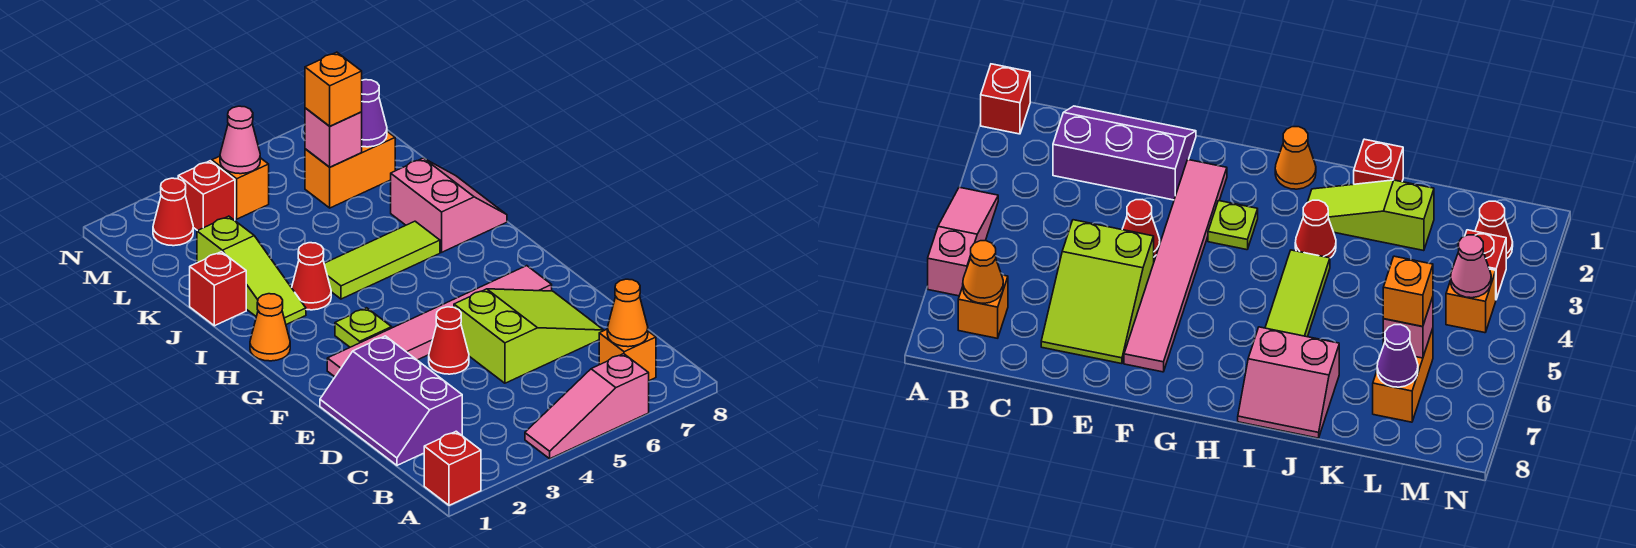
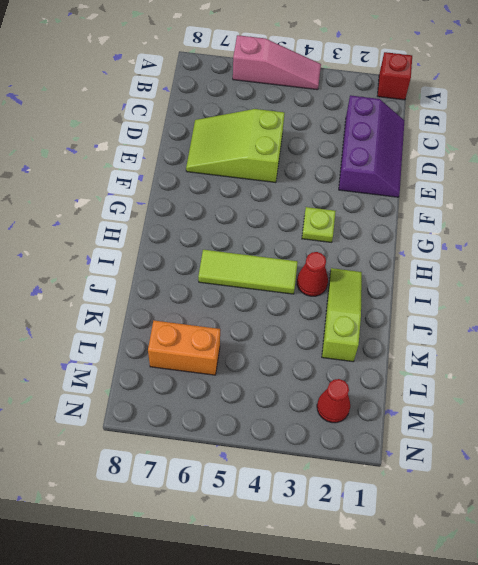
none -> orange 1x1 brick [599,330,656,381]
none -> red 1x1 cone [429,307,469,374]
none -> pink 1x6 tile [327,266,552,377]

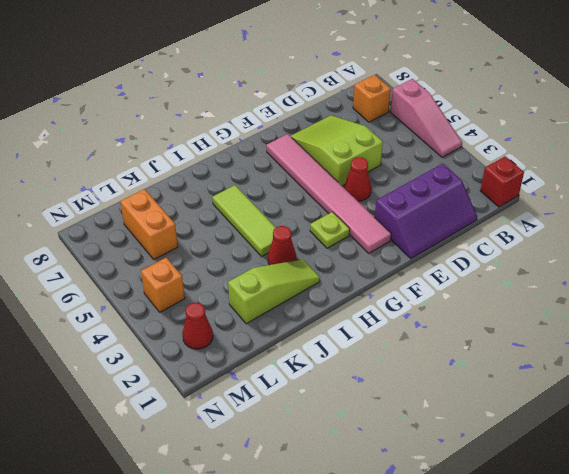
none -> orange 1x1 cone [250,294,290,361]
none -> pink 2x2 slope [391,158,507,252]
none -> red 1x1 brick [190,252,246,326]

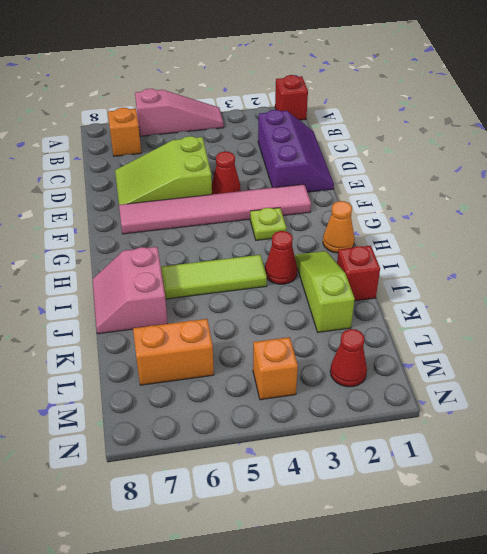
none -> red 1x1 brick [178,161,235,231]
none -> orange 1x1 cone [607,279,648,347]
none -> pink 1x1 brick [305,108,362,167]

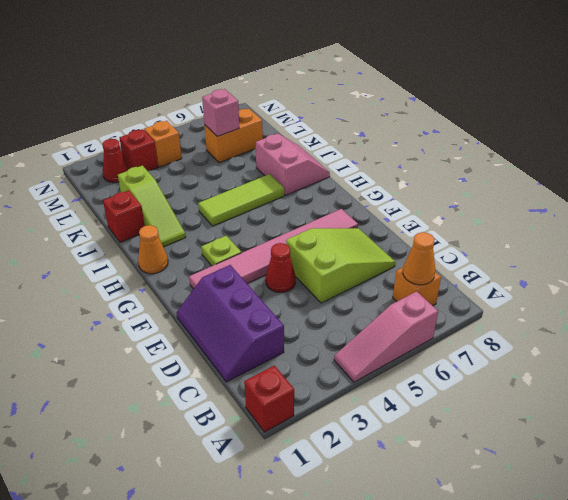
none -> red 1x1 cone [292,243,331,310]
none -> purple 1x1 cone [362,80,387,147]
none -> pink 1x1 cone [220,106,260,174]

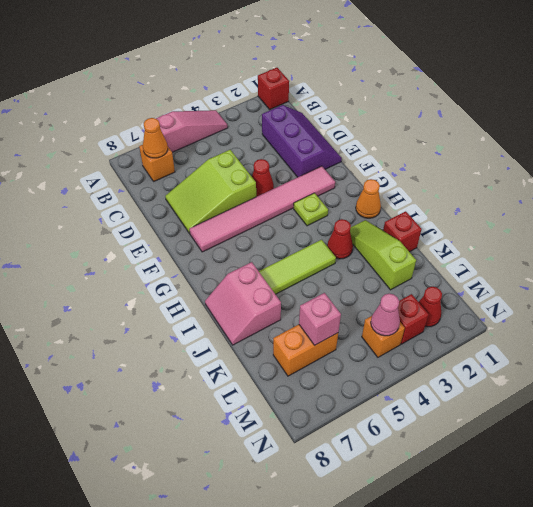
none -> purple 1x1 cone [362,80,387,147]
none -> orange 1x1 brick [305,52,362,126]

